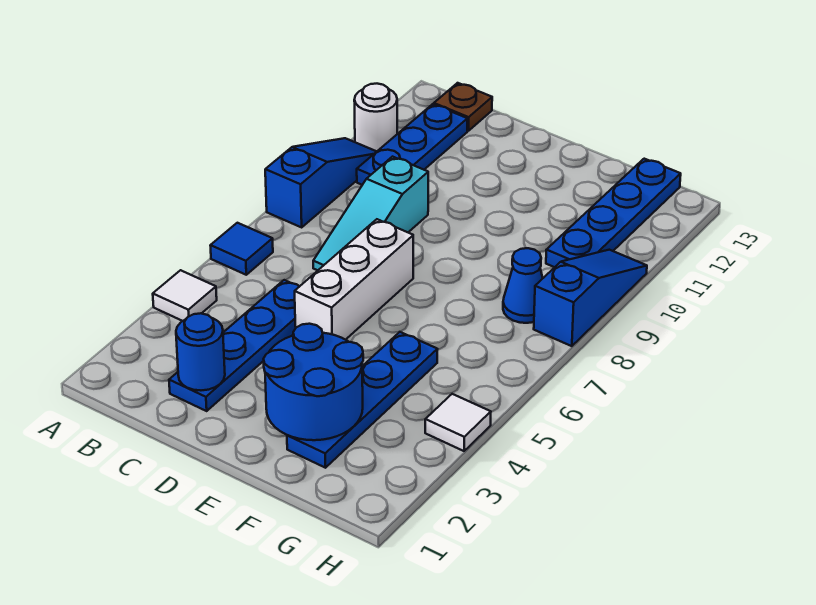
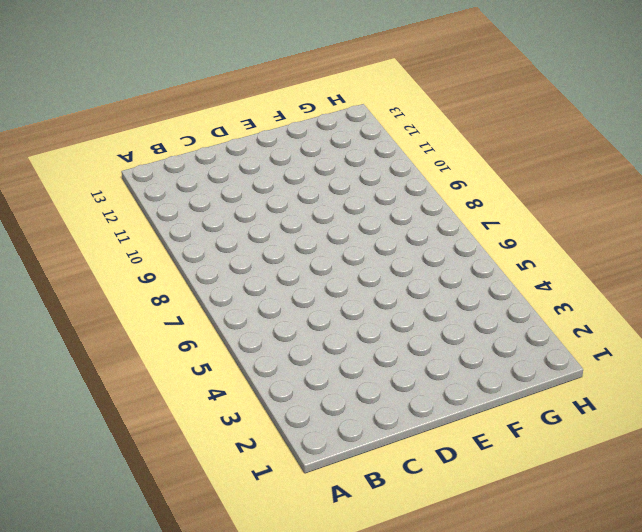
none -> white 1x1 tile [153,270,217,321]
none -> blue 1x1 tile [210,223,273,275]
none -> blue 1x3 slope [265,138,377,227]

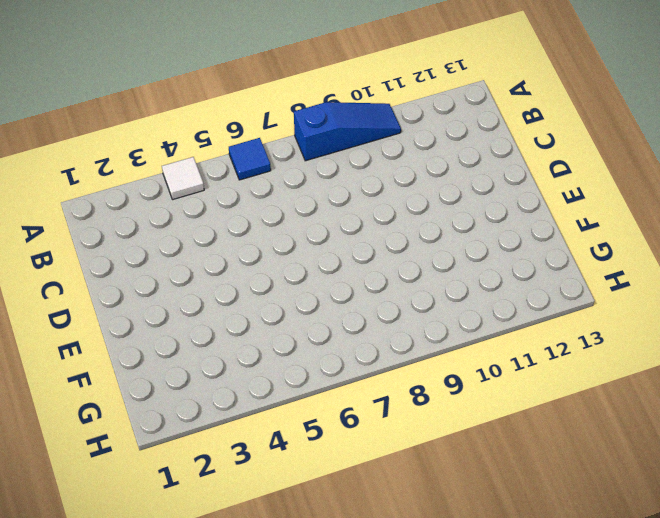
none -> white 1x1 round brick [354,84,397,151]
none -> blue 1x3 plate [357,104,467,185]
none -> brown 1x1 plate [434,83,492,131]

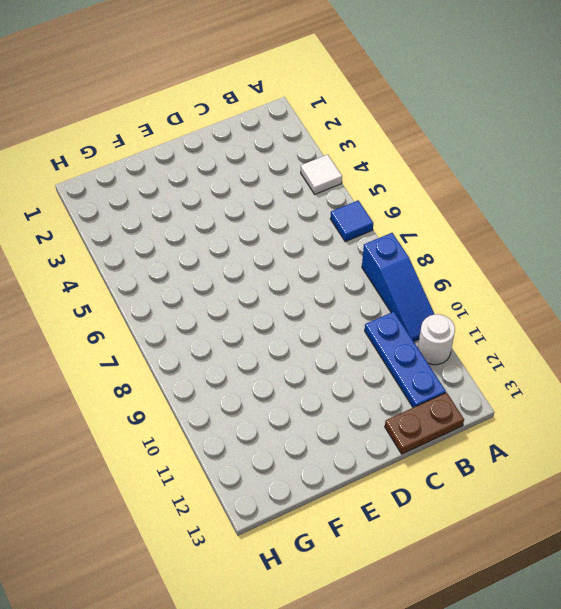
brown 1x2 plate [385,392,464,454] -> brown 1x1 plate [434,83,492,131]
none -> blue 1x4 plate [169,280,300,411]
none -> cyan 1x3 slope [313,157,428,270]
none -> white 1x3 brick [295,219,413,340]

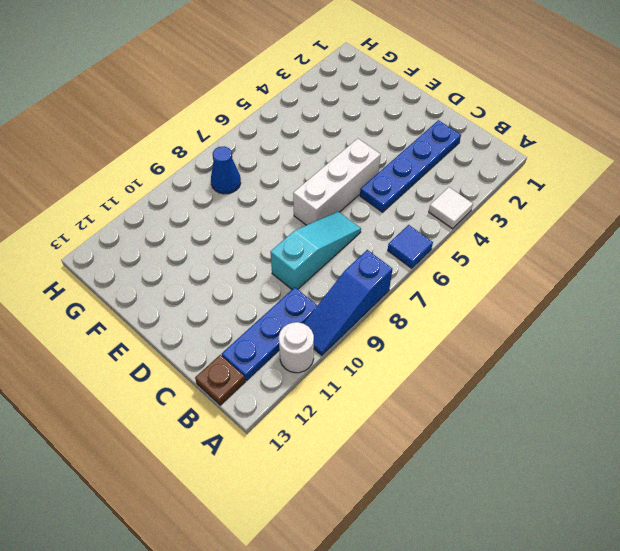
none -> blue 1x4 plate [287,332,438,468]
none -> blue 1x4 plate [546,159,681,267]
none -> white 1x1 tile [425,394,491,451]

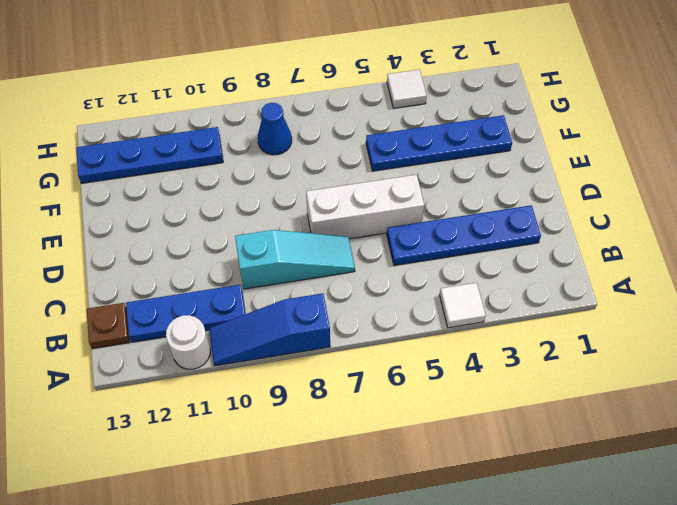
none -> blue 1x1 tile [210,223,273,275]
none -> blue 1x3 slope [534,250,647,346]
none -> blue 1x1 round brick [176,313,225,390]

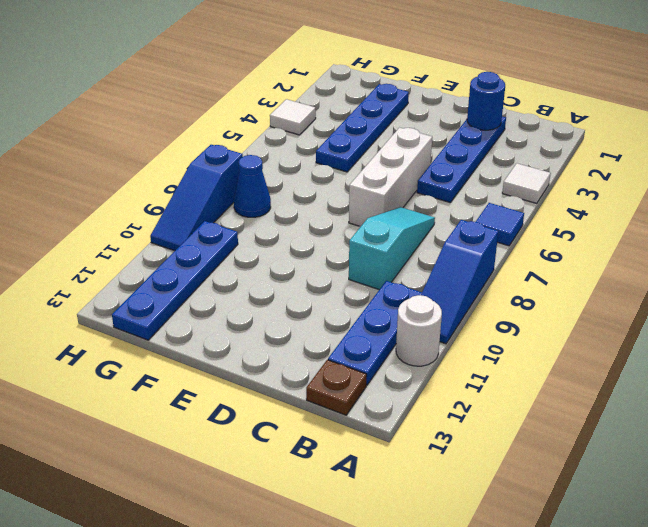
none -> blue 2x2 round brick [264,324,363,440]

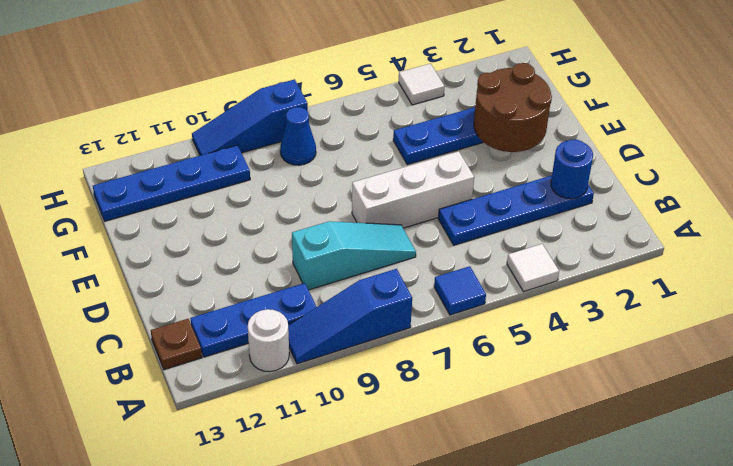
brown 2x2 round brick [474,63,552,152] -> blue 2x2 round brick [264,324,363,440]

